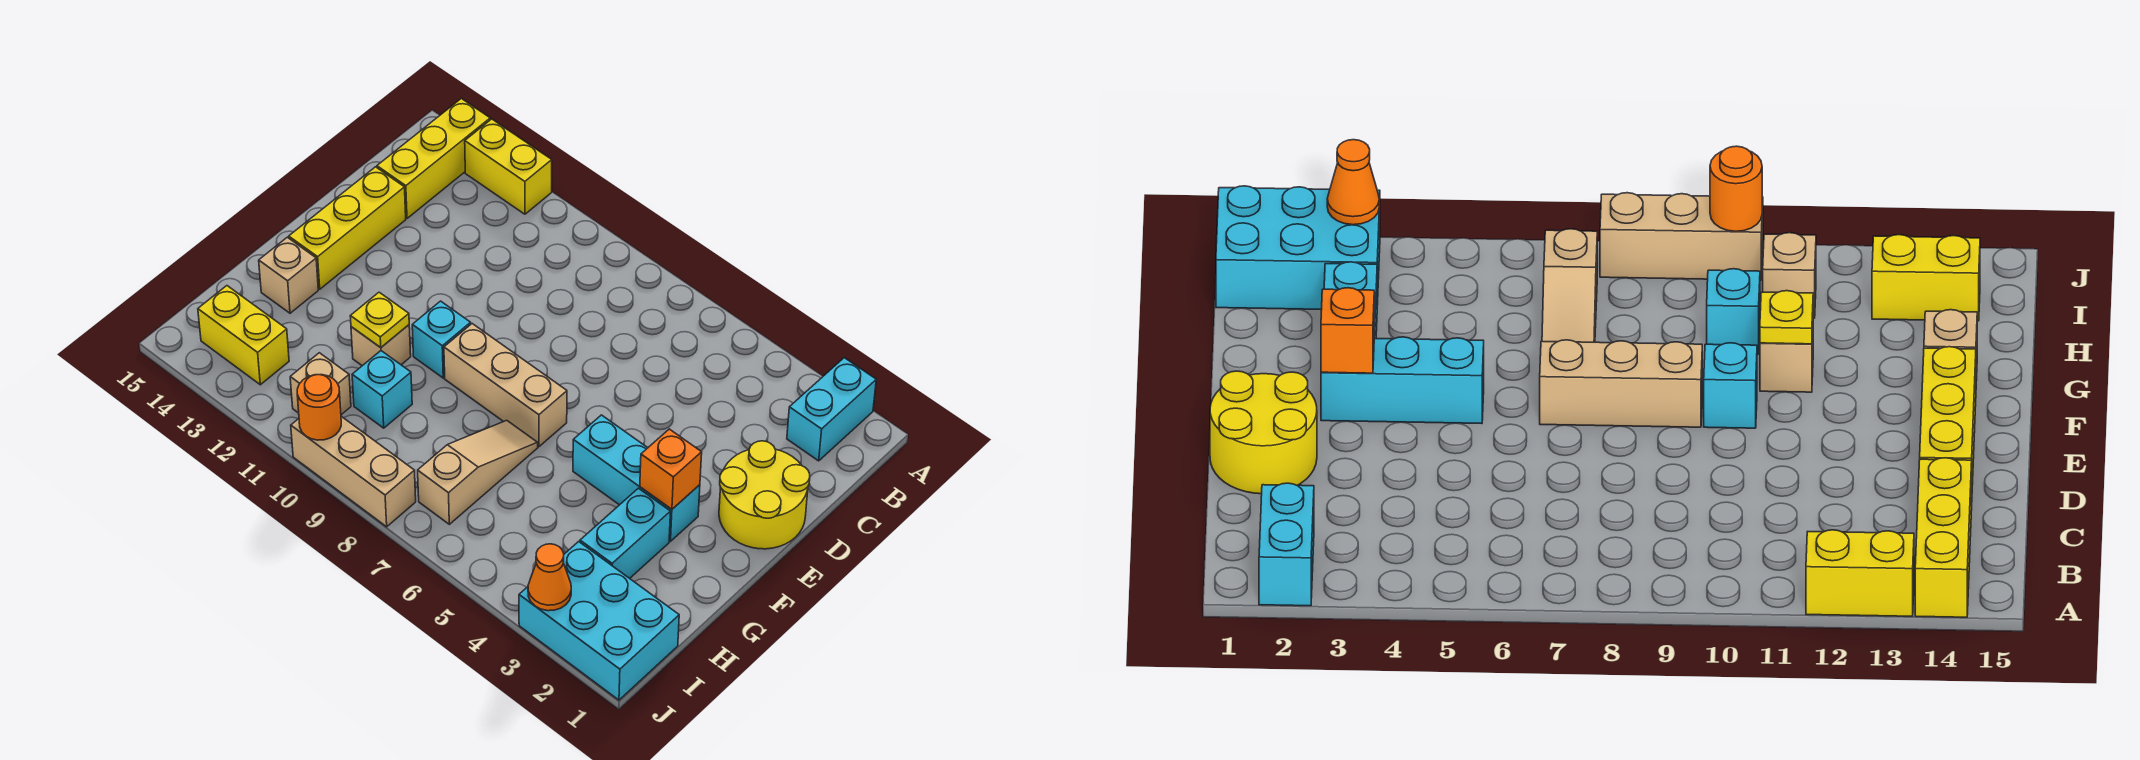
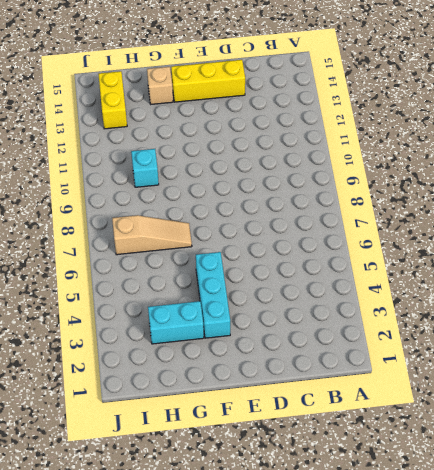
none -> cyan 1x2 brick [787,358,876,461]
none -> yellow 1x2 brick [465,119,552,214]
none -> yellow 1x3 brick [377,98,490,218]

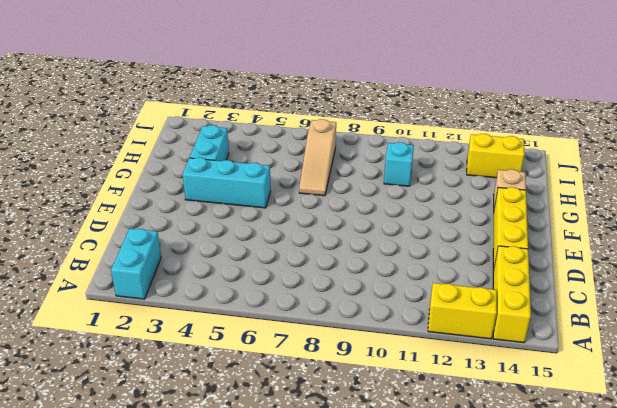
none -> yellow 2x2 round brick [719,441,810,549]
none -> tan 1x3 brick [444,324,567,447]
none -> cyan 1x1 brick [412,301,471,378]

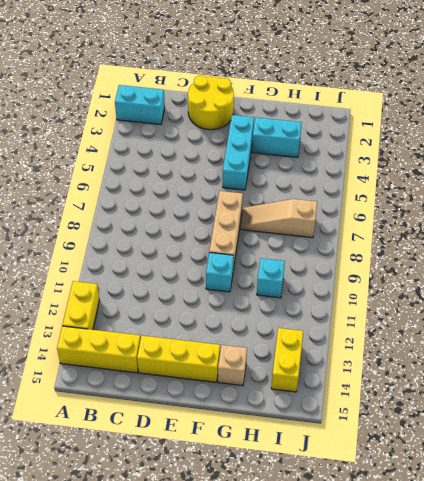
none -> tan 1x1 brick [351,325,411,366]
none -> cyan 2x3 brick [519,542,679,700]
none -> tan 1x1 brick [290,353,351,415]

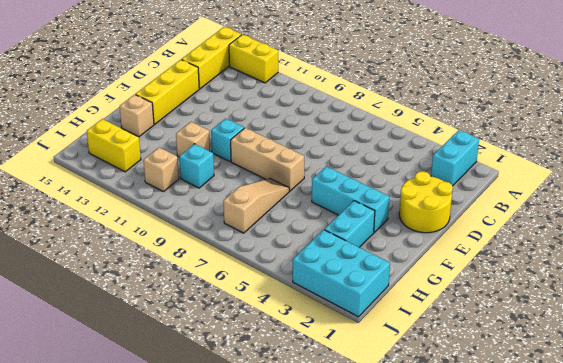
none -> tan 1x3 brick [291,416,416,527]
none -> orange 1x1 brick [640,429,702,509]
none -> yellow 1x1 plate [350,292,409,348]

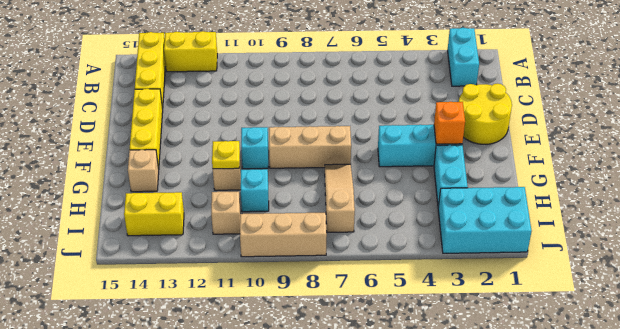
none -> orange 1x1 cone [528,544,571,611]
none -> orange 1x1 round brick [297,375,341,440]

